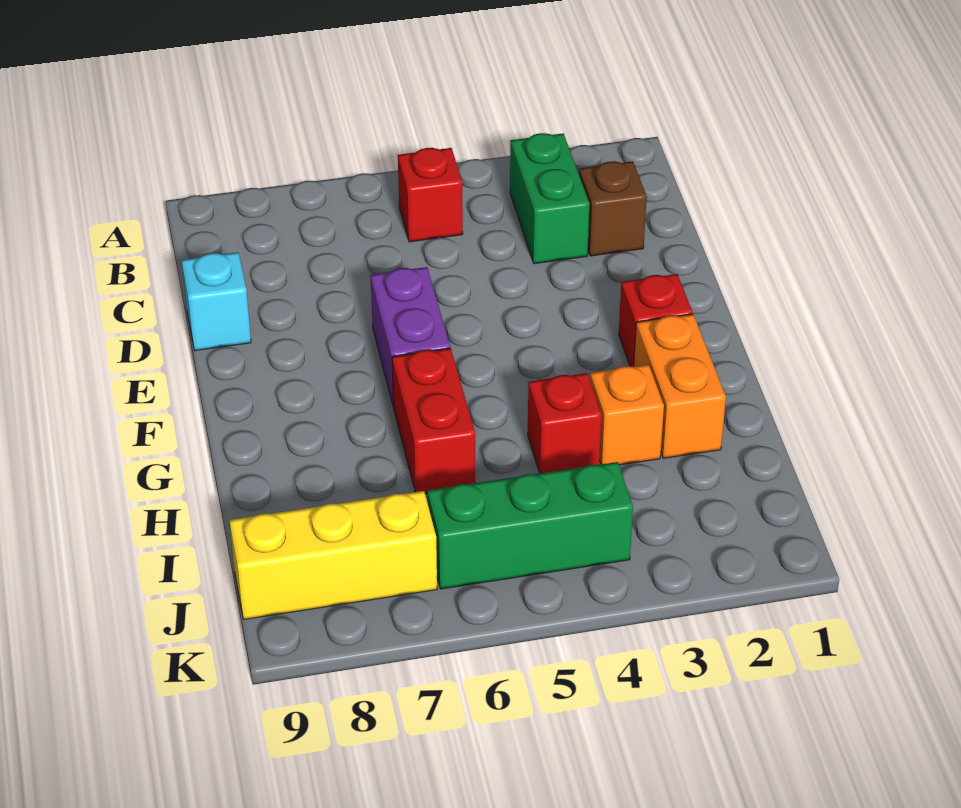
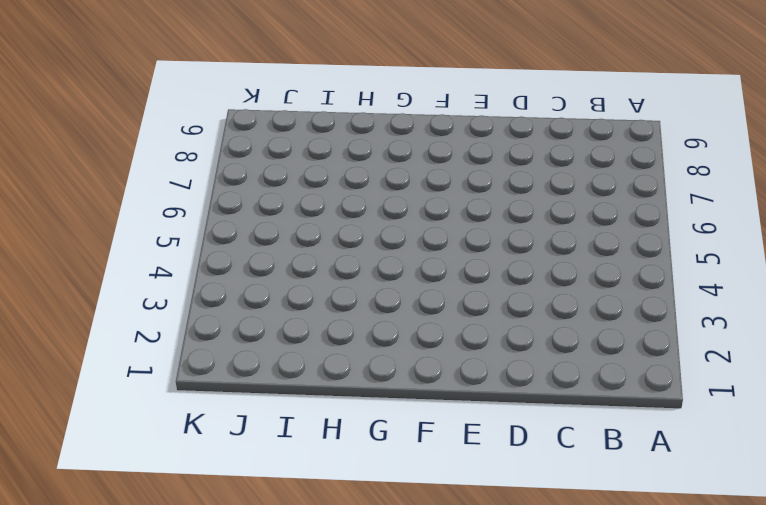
none -> green 1x2 brick [510,133,589,264]
none -> red 1x1 brick [398,148,463,242]
none -> brown 1x1 brick [579,161,647,256]

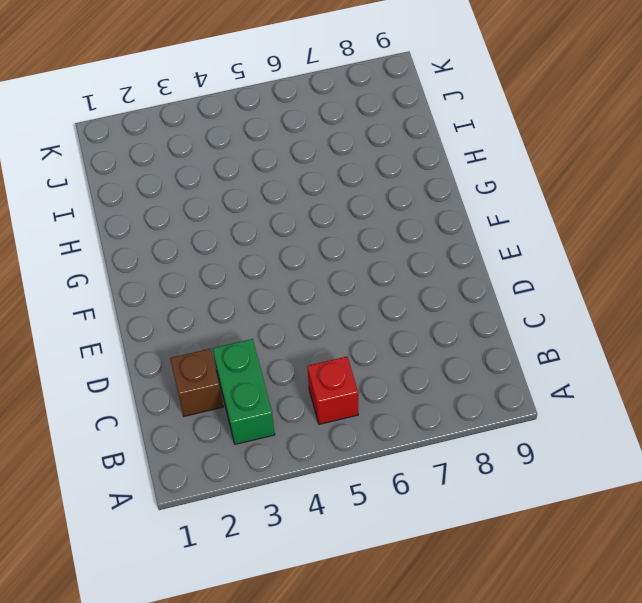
none -> cyan 1x1 brick [182,252,251,351]
none -> purple 1x2 brick [371,267,450,407]
none -> red 1x1 brick [619,274,693,367]

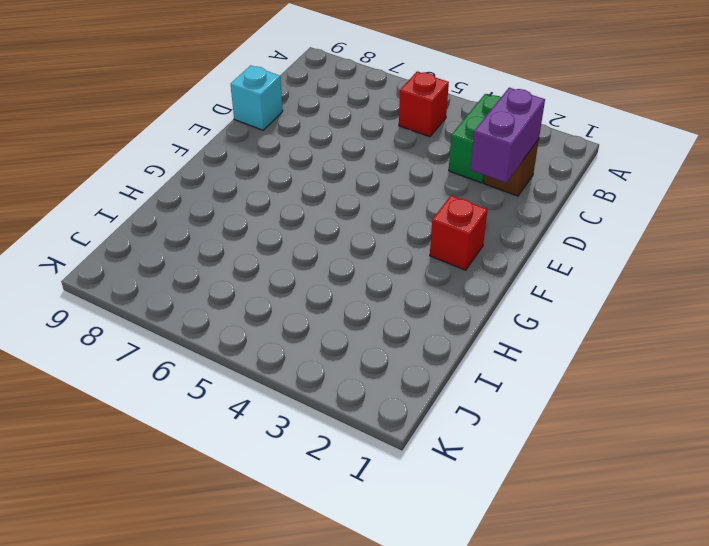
purple 1x2 brick [470,88,545,183] -> purple 1x2 brick moved to [371,267,450,407]
none -> orange 1x2 brick [634,314,726,458]
none -> red 1x2 brick [392,348,475,494]
none -> orange 1x1 brick [590,364,664,465]

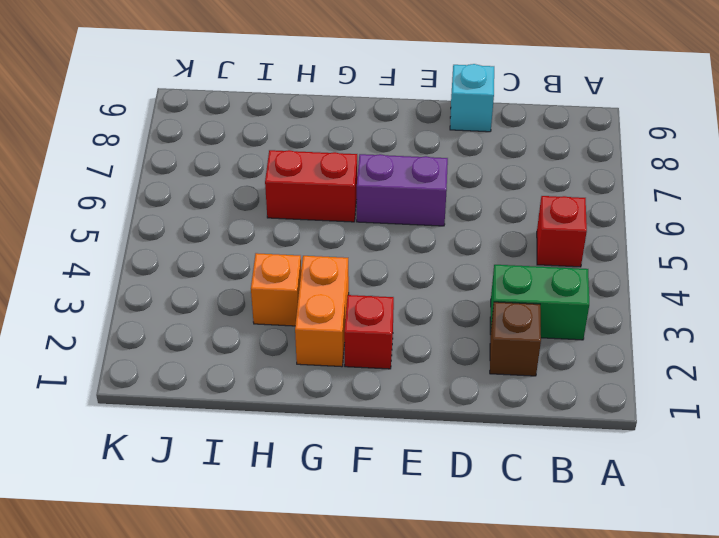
orange 1x2 brick [295,256,349,367] -> orange 1x2 brick turned to [634,314,726,458]
none -> red 1x1 brick [528,373,602,474]
none -> green 1x3 brick [427,462,633,589]
none -> yellow 1x3 brick [229,491,437,619]

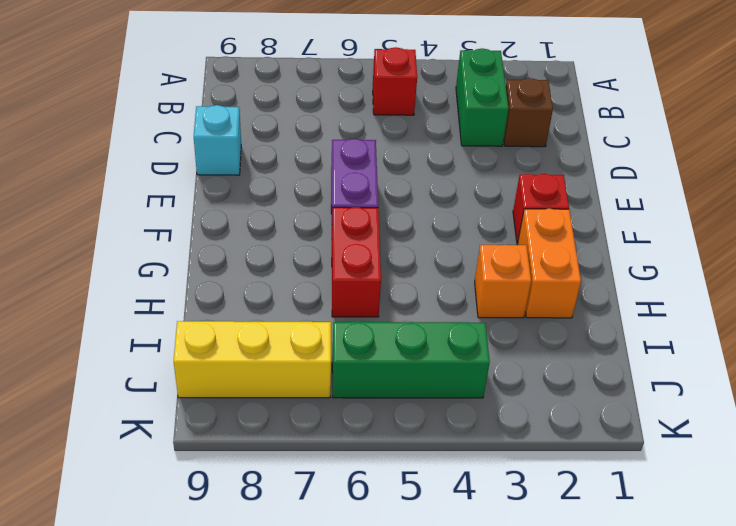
none -> red 1x1 brick [528,373,602,474]

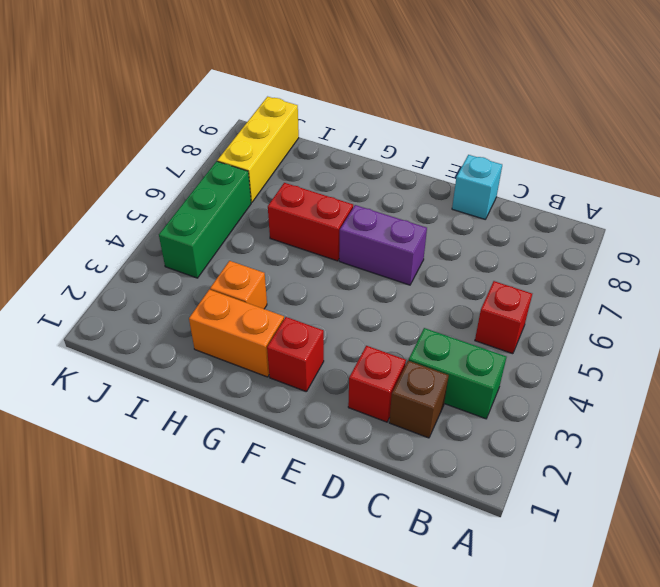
red 1x1 brick [348,346,406,422] -> red 1x1 brick moved to [528,373,602,474]

